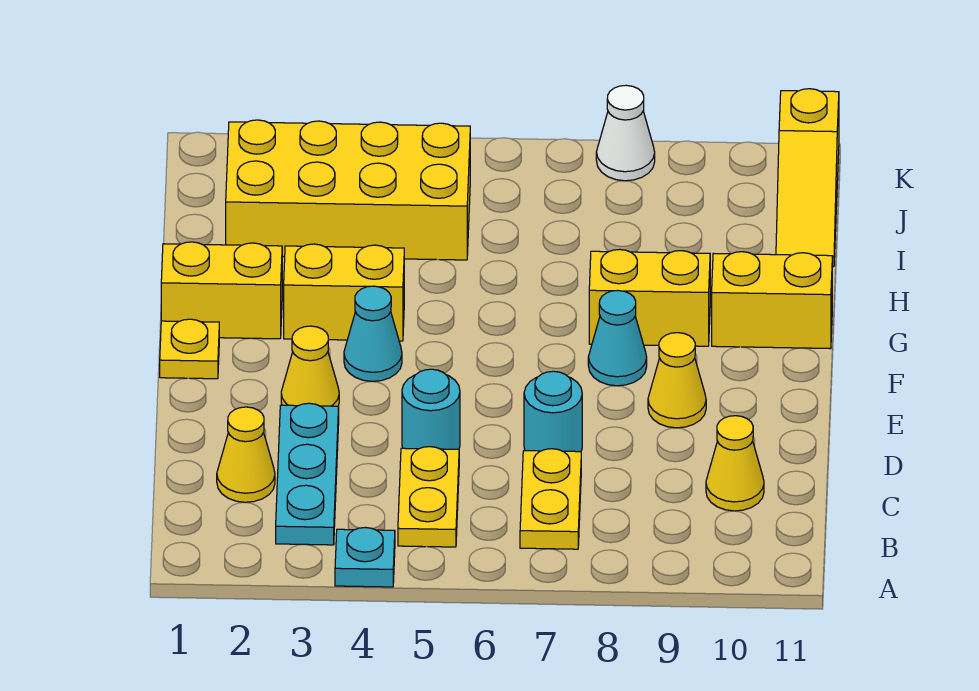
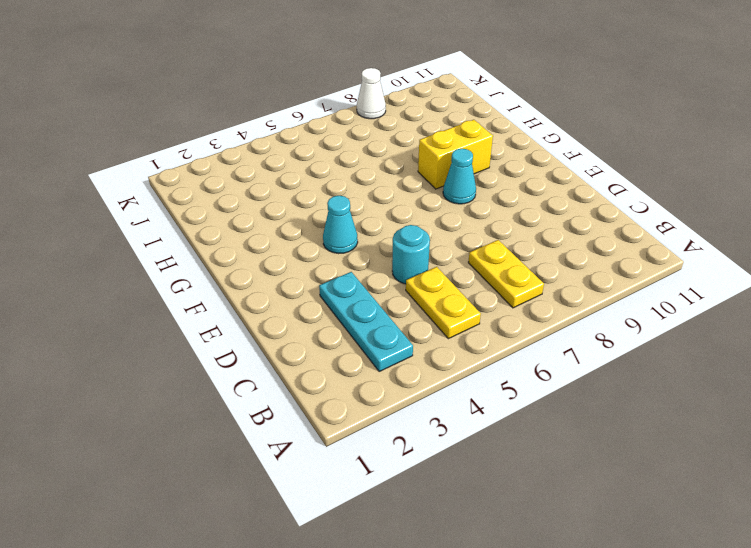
none -> cyan 1x1 plate [335,528,395,587]
none -> yellow 1x1 cone [217,407,275,502]
none -> yellow 1x1 cone [706,416,764,511]

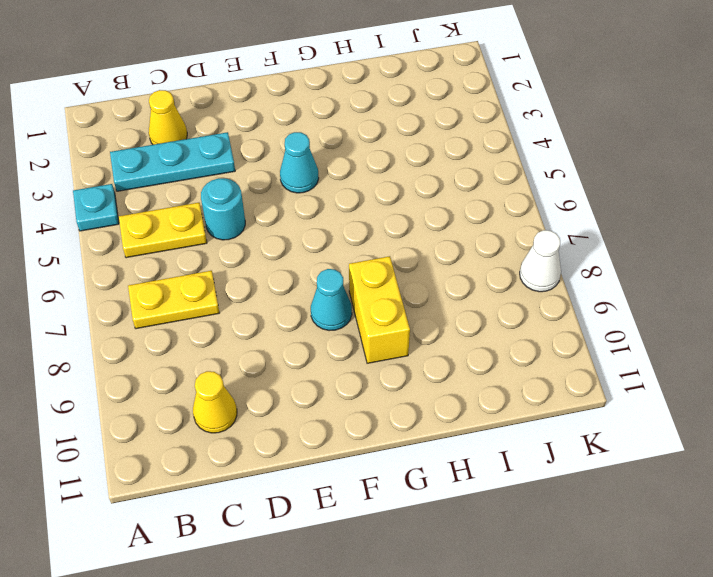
none -> cyan 1x1 round brick [524,371,582,452]
none -> yellow 1x1 cone [281,326,339,406]
none -> yellow 1x1 cone [648,333,706,428]

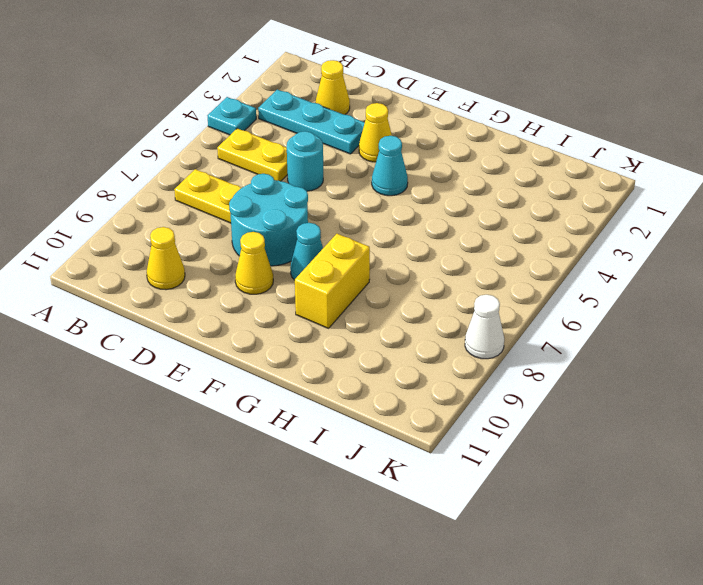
cyan 2x2 round brick [229,174,308,266] -> cyan 1x1 round brick [524,371,582,452]
none -> yellow 1x1 plate [160,319,219,379]
none -> yellow 1x2 brick [161,242,282,339]
none -> yellow 1x2 brick [284,244,404,341]

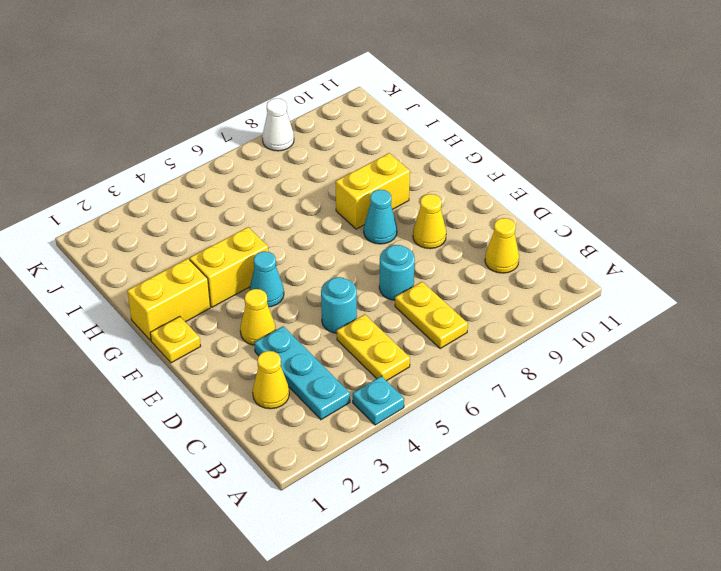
none -> yellow 1x2 brick [712,252,832,349]
none -> yellow 2x4 brick [226,120,470,260]
none -> yellow 1x3 slope [776,89,839,267]

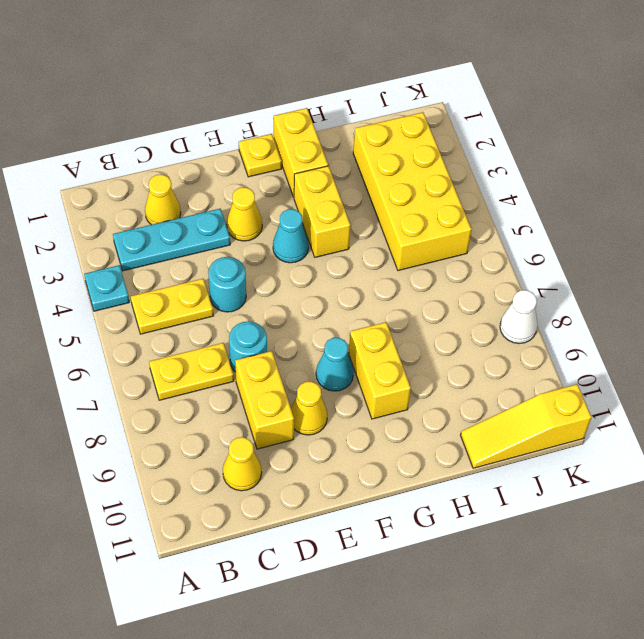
yellow 1x2 brick [235,351,294,449] -> yellow 1x2 brick moved to [712,252,832,349]

